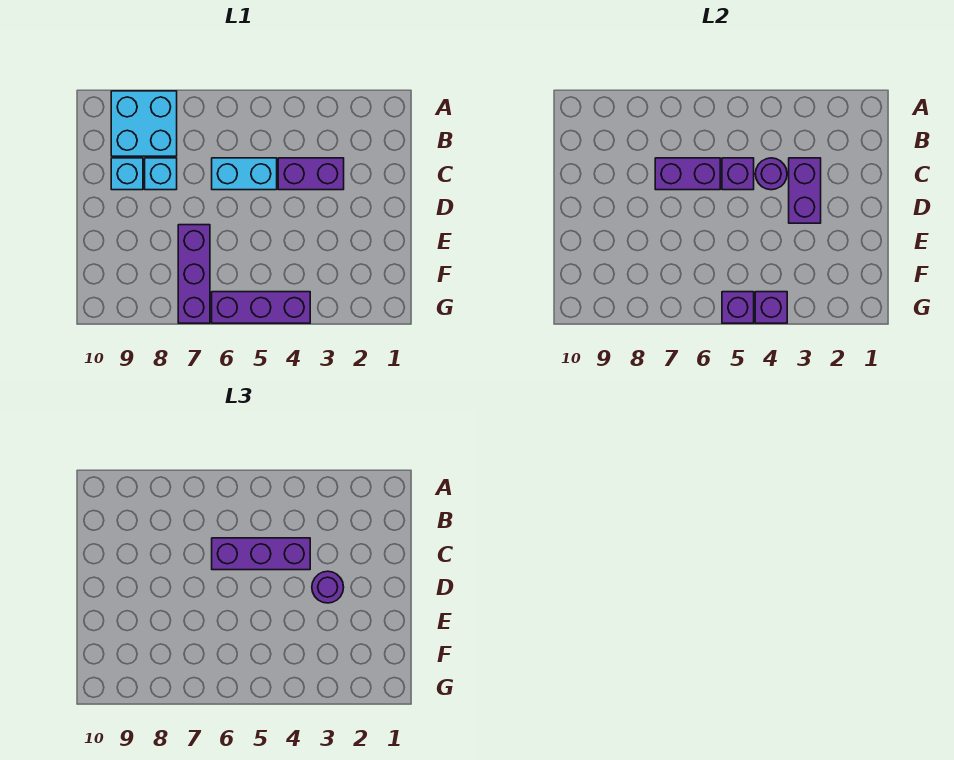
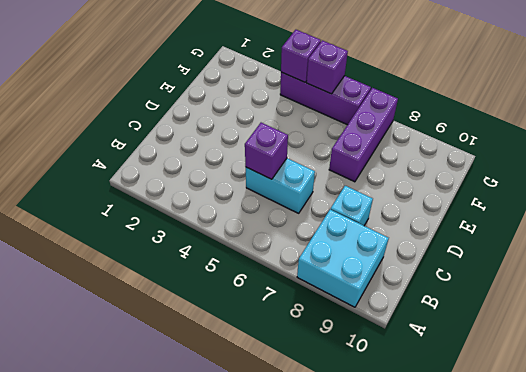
none -> purple 1x2 brick [278,158,344,190]
none -> cyan 1x1 brick [111,158,143,190]
none -> purple 1x2 brick [789,158,821,223]

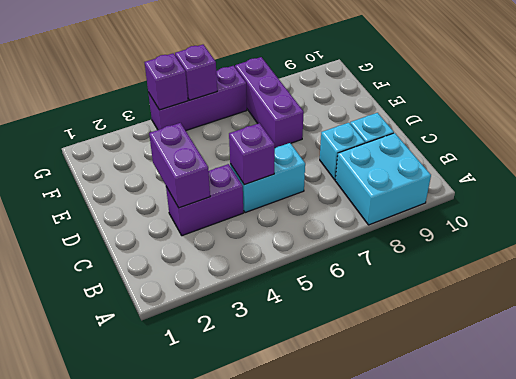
none -> purple 1x1 round brick [755,158,787,190]
none -> purple 1x2 brick [655,158,720,190]
none -> purple 1x3 brick [212,538,310,570]

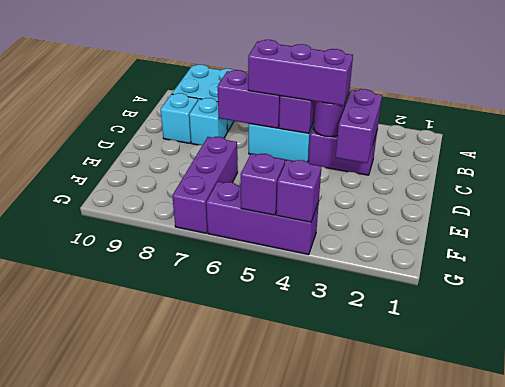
none -> purple 1x1 round brick [312,571,344,603]

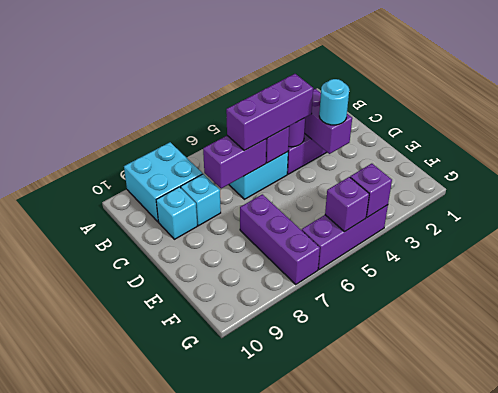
cyan 1x1 round brick [319,79,349,125] -> purple 1x1 round brick [312,571,344,603]

